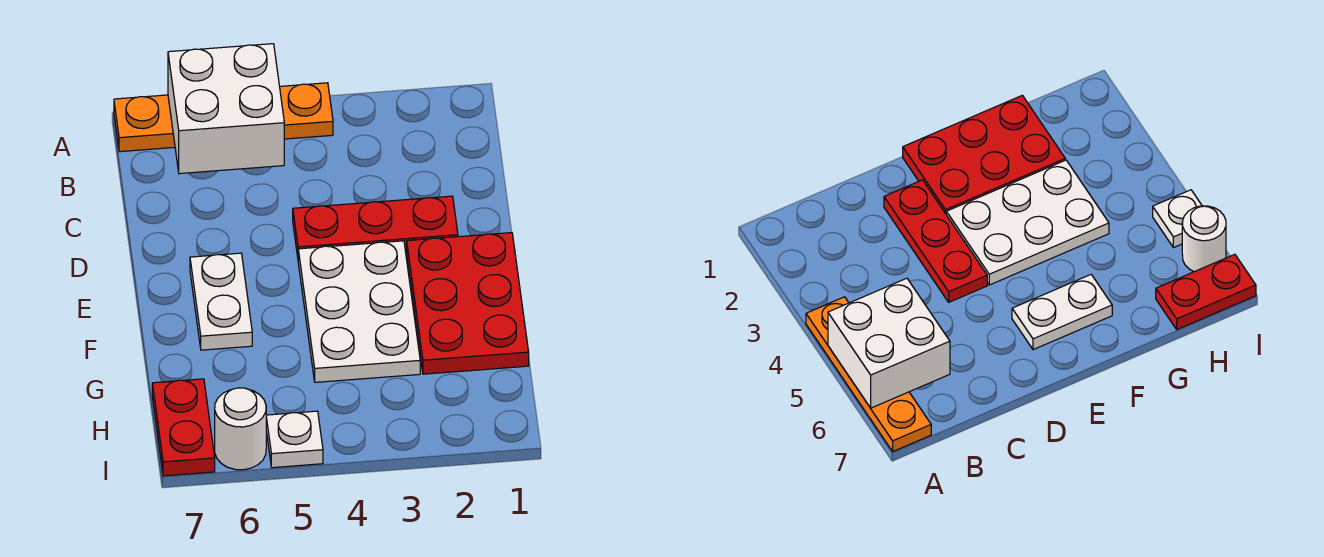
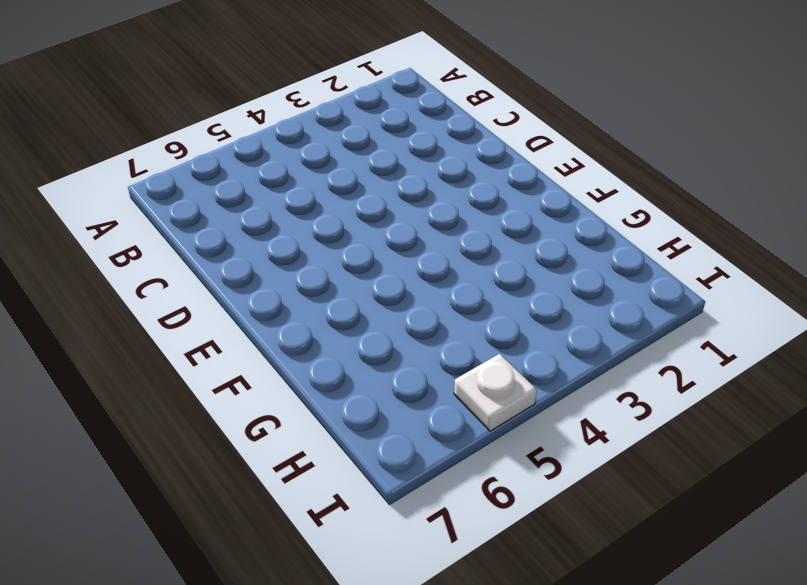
none -> orange 1x4 plate [114,83,333,152]
none -> red 1x3 plate [293,196,458,257]

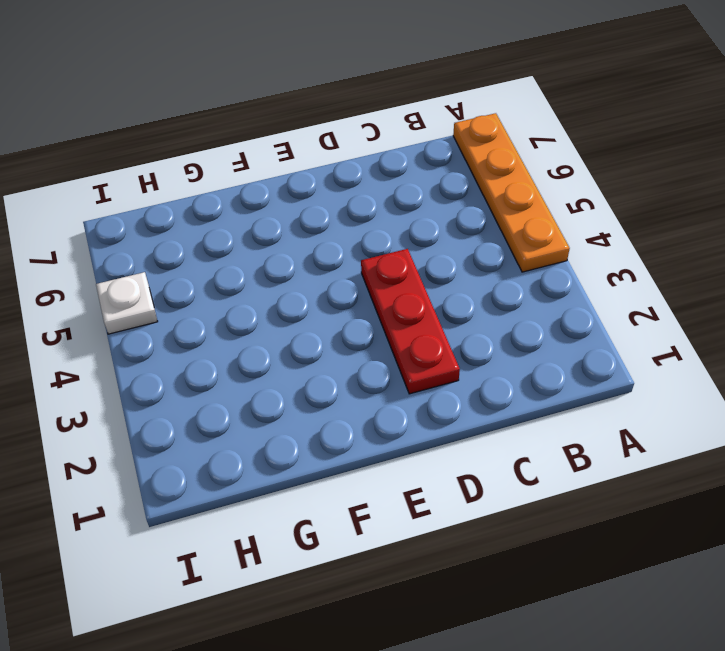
none -> red 2x3 plate [407,233,529,374]
none -> white 2x3 plate [298,241,420,382]

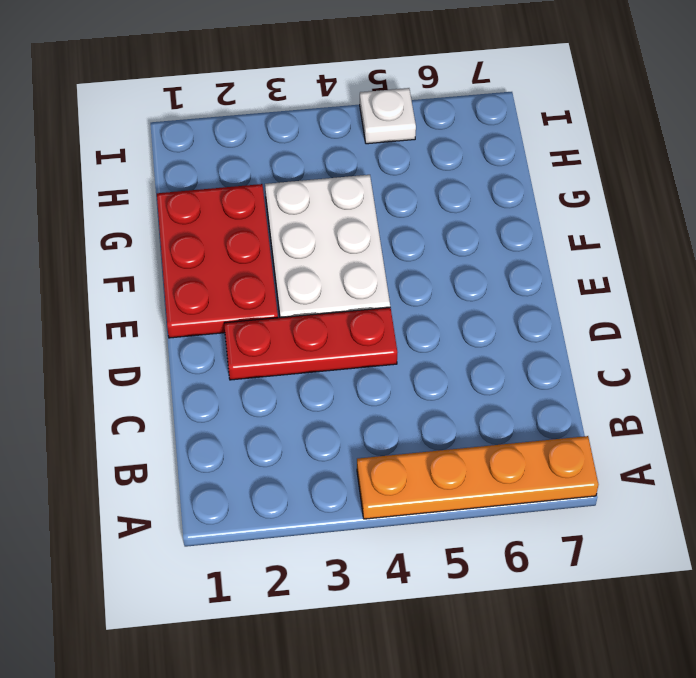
none -> white 1x2 plate [190,253,252,350]
none -> red 1x2 plate [152,379,215,476]

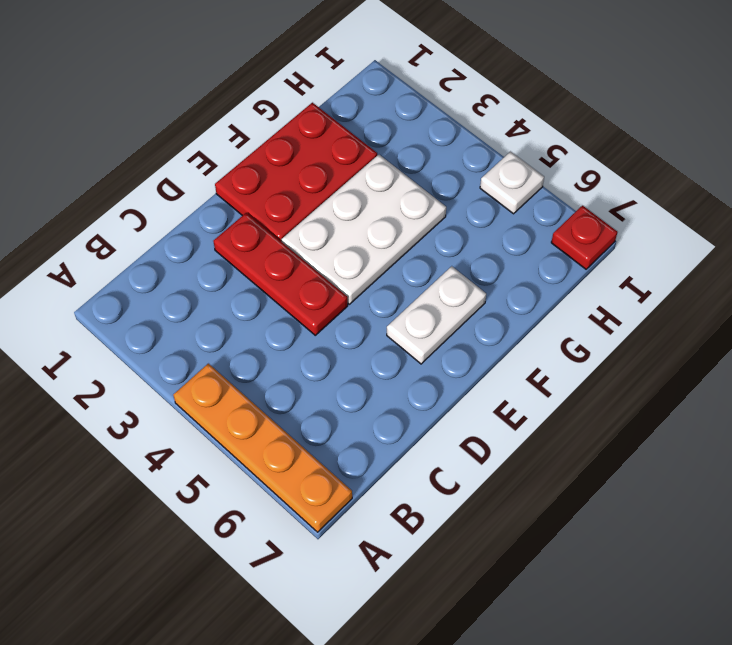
red 1x1 plate [551,206,618,269] -> red 1x2 plate [152,379,215,476]
none -> white 1x1 round brick [215,388,266,470]
none -> white 2x2 brick [168,44,284,174]

